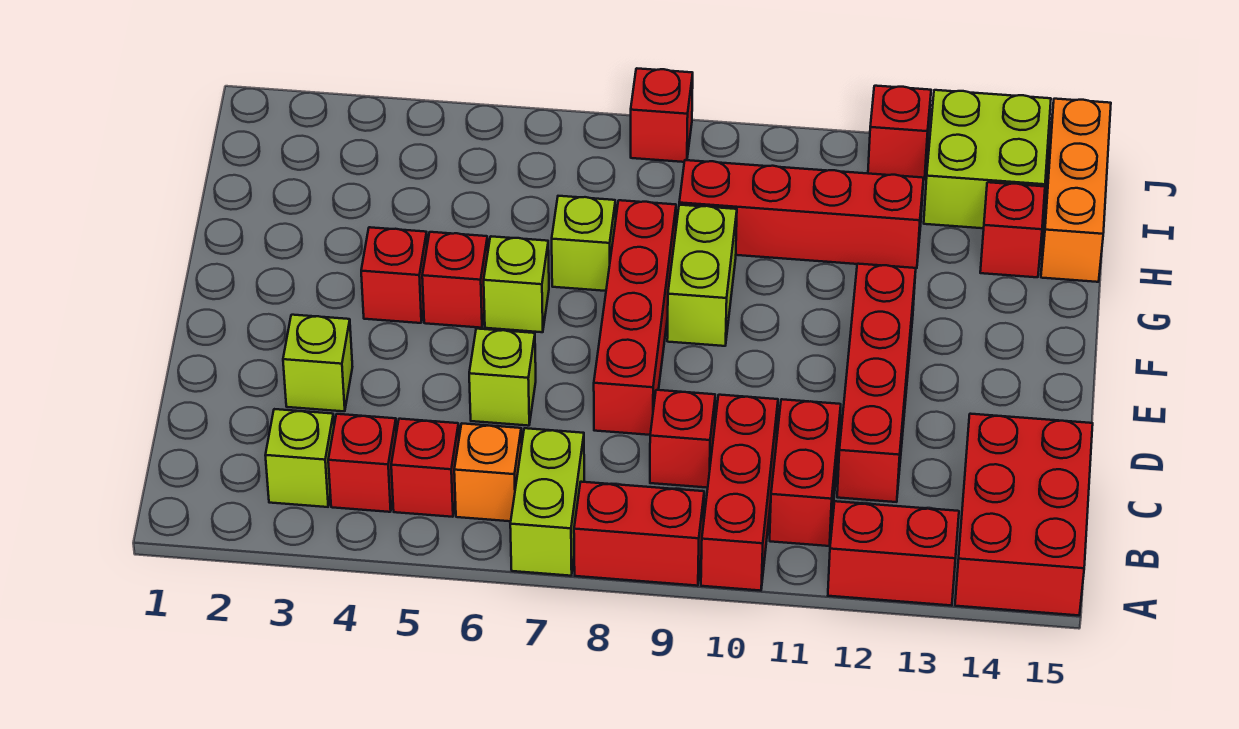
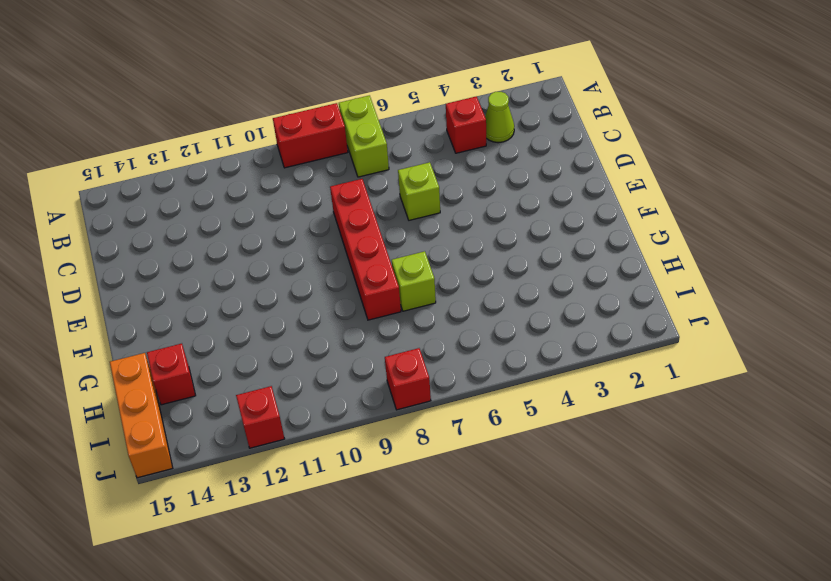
lime 1x1 cone [485,92,514,143] -> lime 1x1 brick [265,409,334,507]
none -> red 1x3 brick [701,395,778,591]
none -> red 1x2 brick [828,501,959,606]
none -> red 2x3 brick [955,414,1093,615]

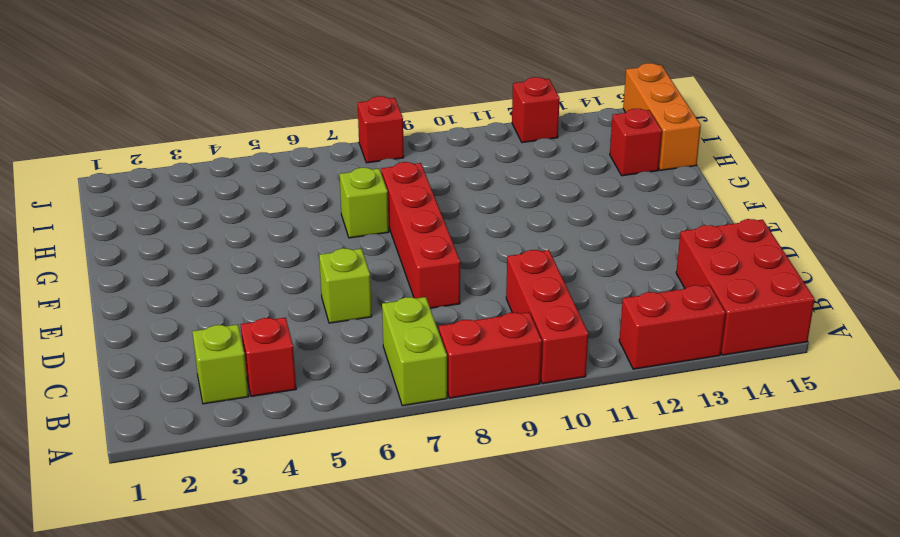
none -> red 1x1 brick [391,419,459,517]
none -> orange 1x1 brick [454,424,522,521]
none -> red 1x2 brick [770,399,841,546]

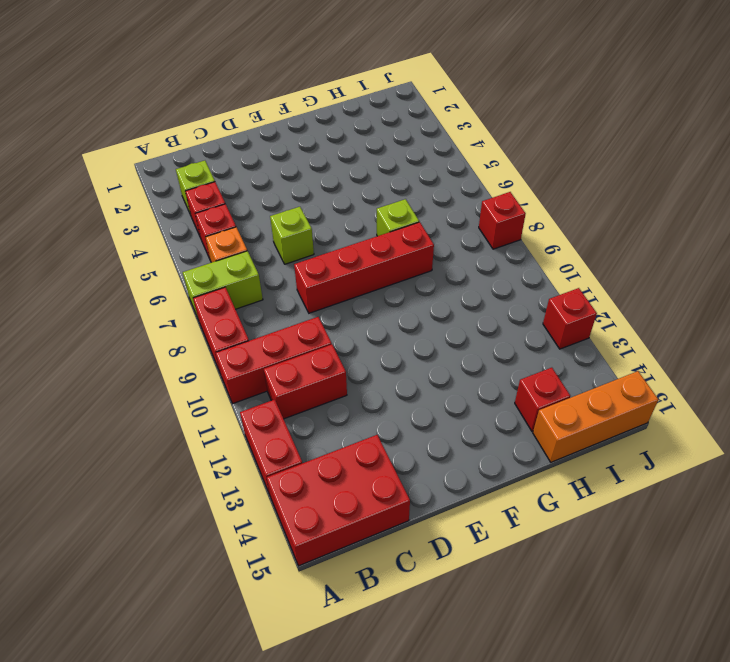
none -> red 1x1 brick [650,390,715,488]
none -> red 1x4 brick [837,264,916,502]
none -> lime 1x1 brick [283,315,352,411]

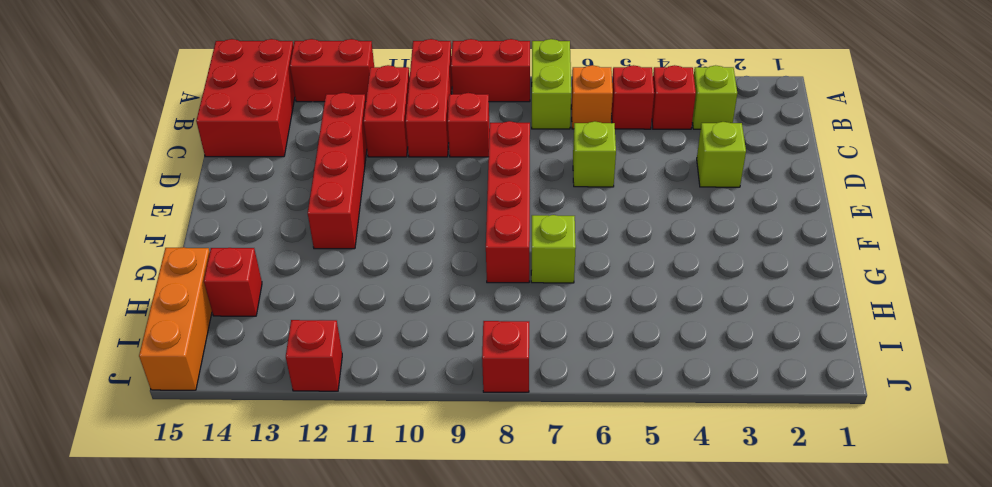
none -> red 1x1 brick [361,227,427,323]
none -> red 1x1 brick [422,232,488,328]
none -> lime 1x1 brick [484,236,549,332]

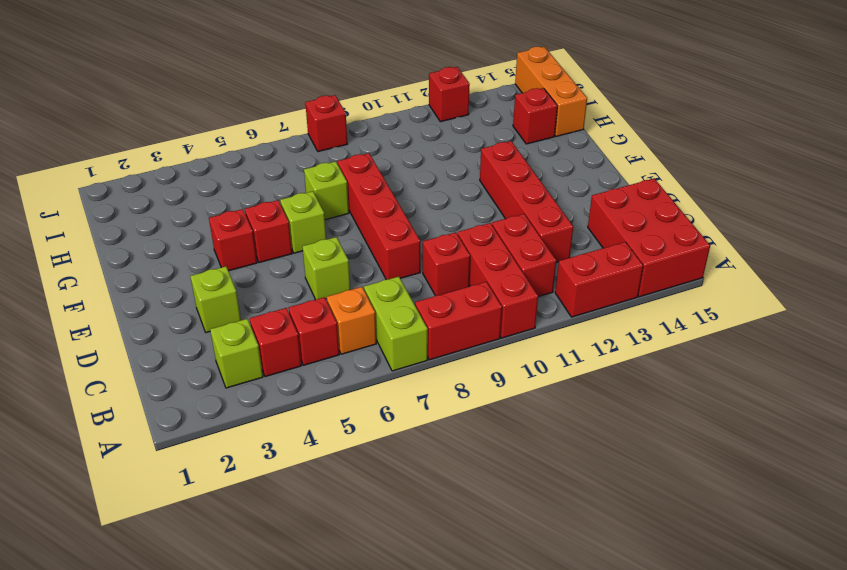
none -> lime 1x2 brick [667,205,737,346]
none -> red 1x4 brick [679,160,924,268]
none -> lime 2x2 brick [924,90,1051,228]

